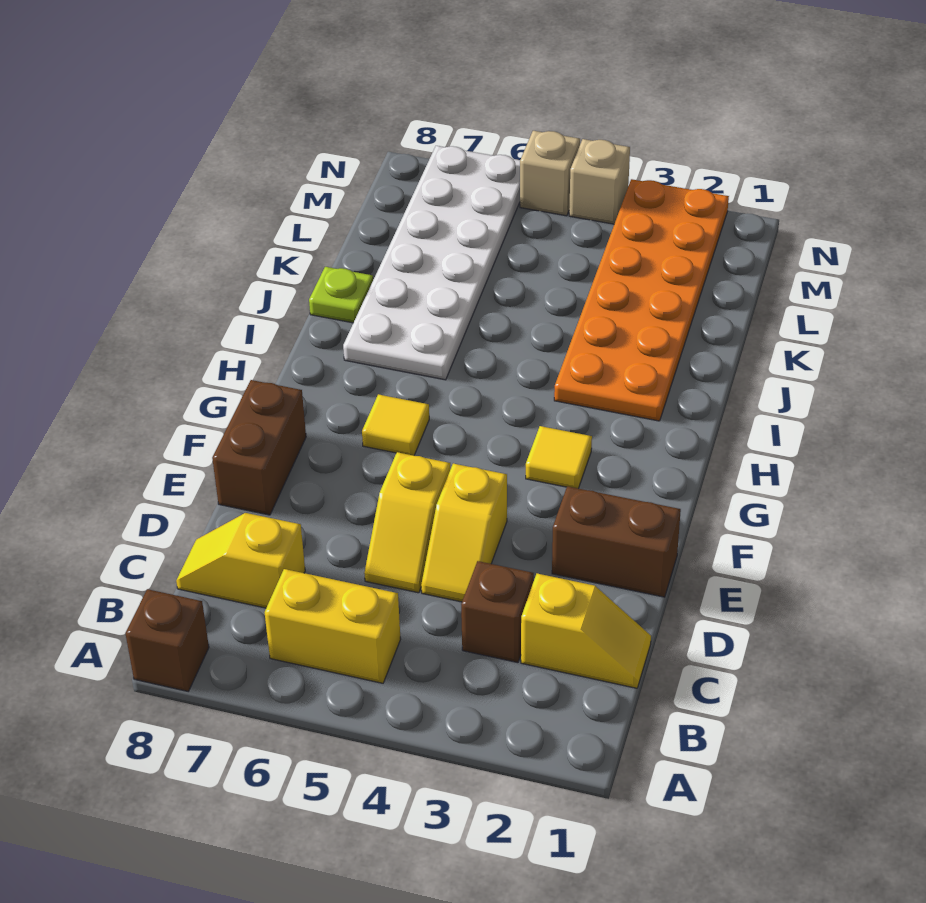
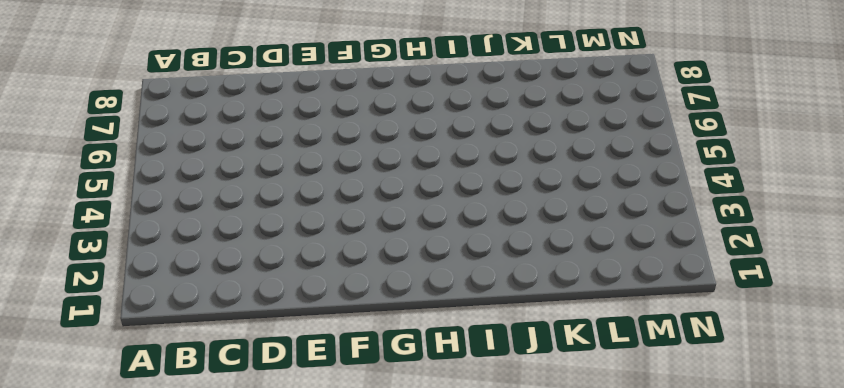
none -> brown 1x1 brick [125,589,209,691]
none -> yellow 1x2 brick [265,569,401,683]
none -> yellow 1x2 slope [521,574,651,688]

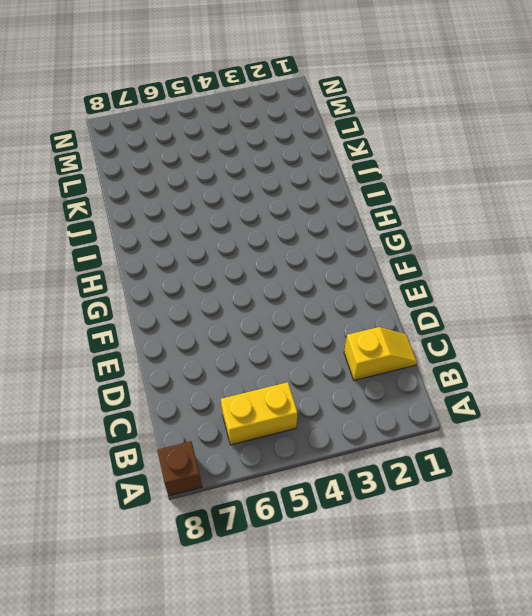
none -> brown 1x1 brick [461,561,534,663]
none -> yellow 1x2 slope [176,513,305,608]
none -> yellow 1x2 slope [421,464,507,602]

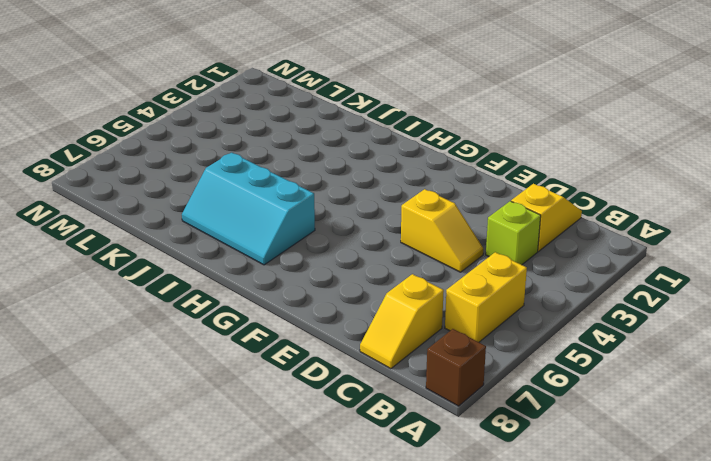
lime 1x1 brick [486,201,541,265] -> brown 1x1 brick [461,561,534,663]
cyan 2x3 slope [182,153,315,265] -> white 2x6 plate [343,146,520,380]
none -> yellow 1x2 slope [364,452,450,593]
none -> brown 1x2 brick [552,486,681,597]
none -> brown 1x2 brick [212,380,306,515]

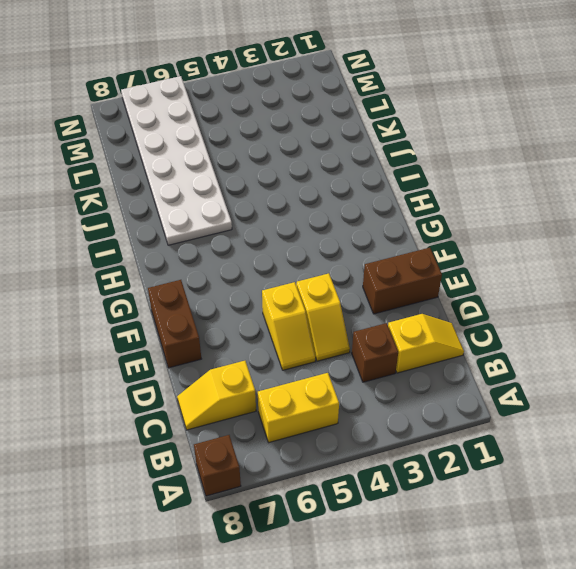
none -> yellow 1x1 tile [526,426,592,488]
none -> yellow 1x1 tile [362,394,429,456]
none -> orange 2x6 plate [554,179,729,421]

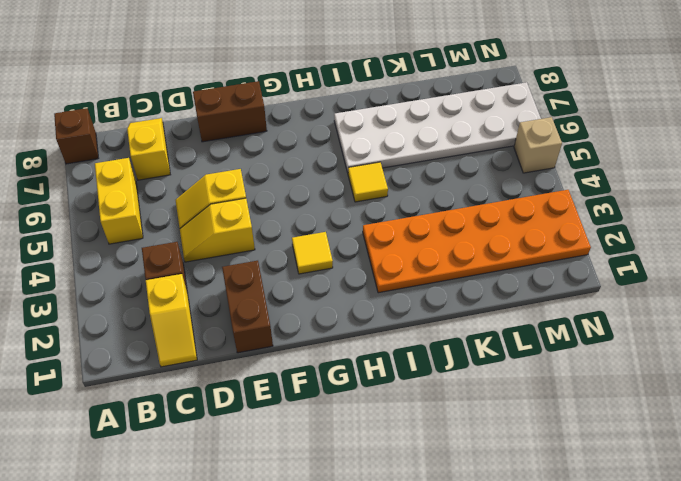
yellow 1x1 tile [348,162,388,202] -> yellow 1x1 tile moved to [362,394,429,456]
none -> lime 1x1 plate [309,267,373,323]
none -> tan 1x1 brick [569,139,630,224]

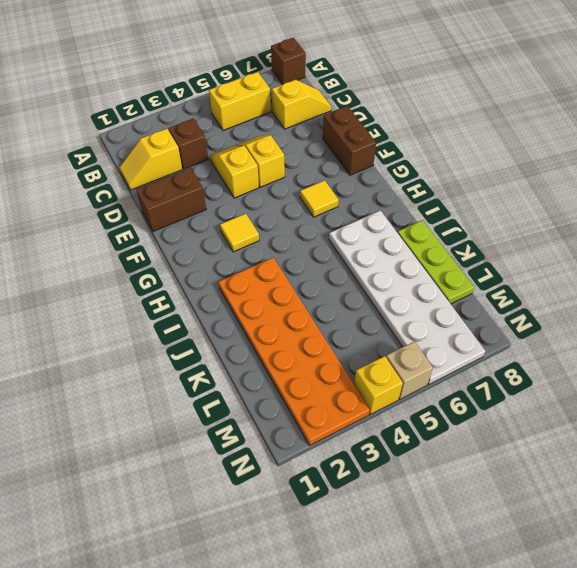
lime 1x3 plate [398,220,474,304] -> lime 1x1 plate [309,267,373,323]
yellow 1x1 brick [354,356,403,414] -> tan 1x1 brick [569,139,630,224]

